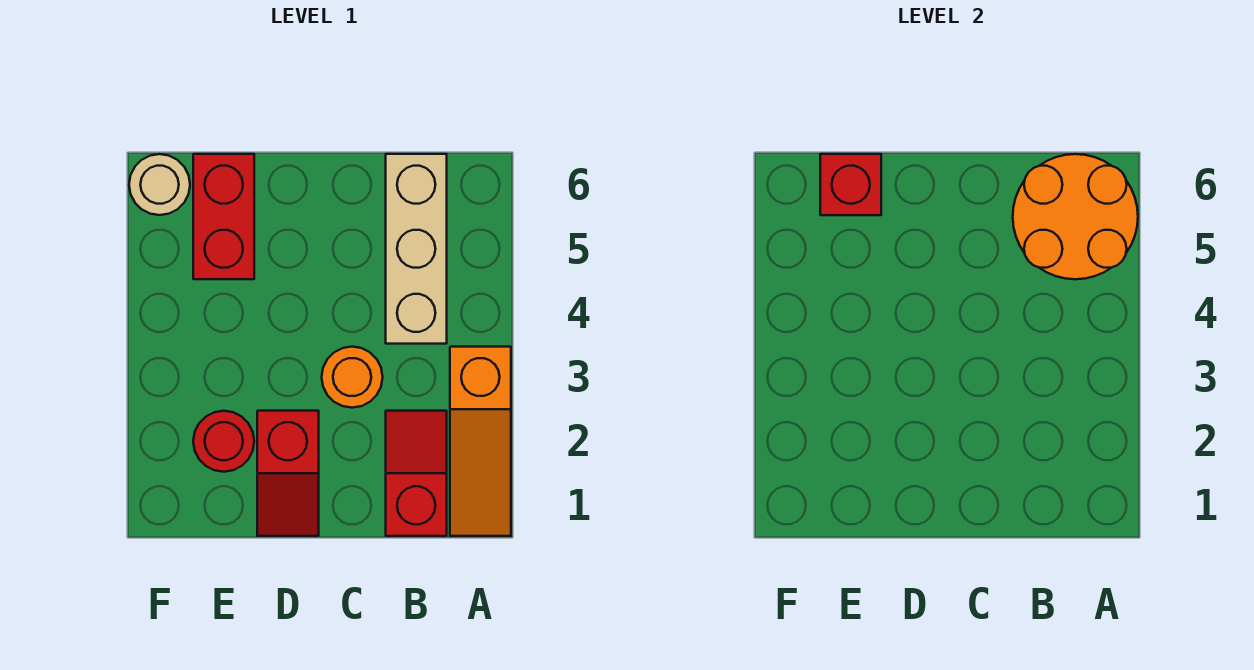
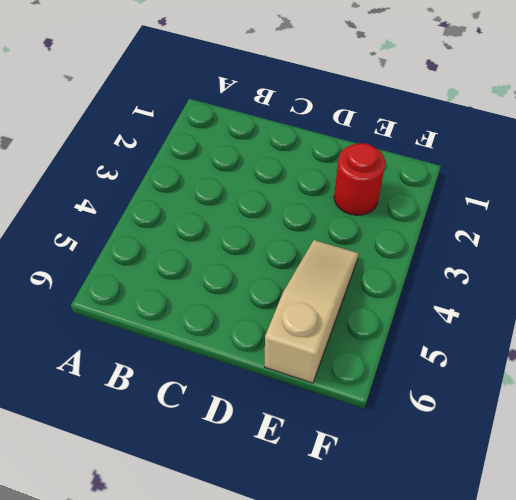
tan 1x3 slope [265,240,359,383] -> red 1x2 brick [193,154,254,279]
none -> orange 1x3 slope [450,347,511,536]
none -> red 1x2 slope [386,411,447,536]

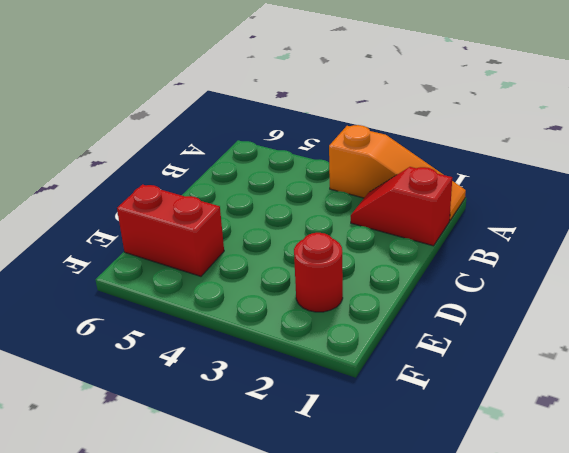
none -> tan 1x3 brick [386,154,447,344]
none -> orange 1x1 round brick [322,347,383,408]

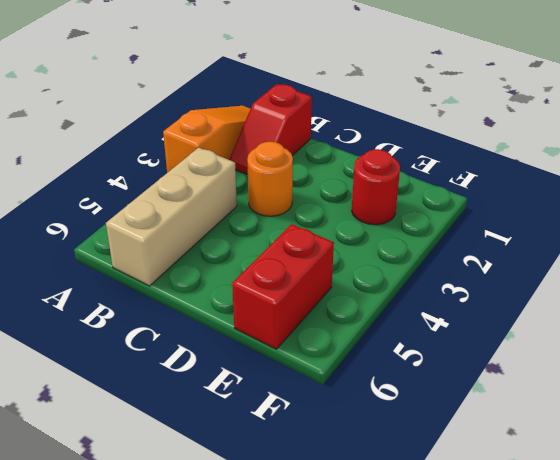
none -> red 1x2 slope [257,411,319,536]
none -> tan 1x1 round brick [129,154,190,215]

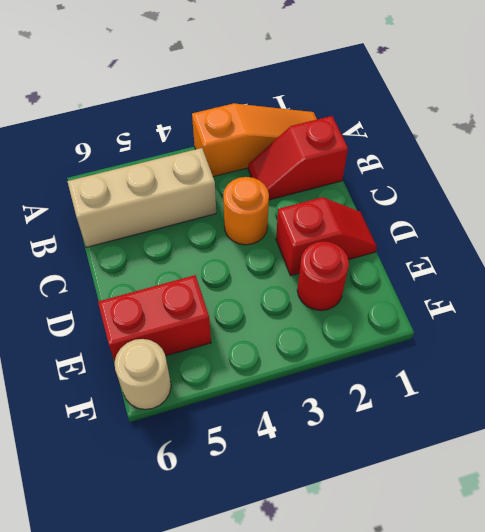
none -> orange 2x2 round brick [1013,154,1138,279]
none -> red 1x1 brick [820,154,881,215]

